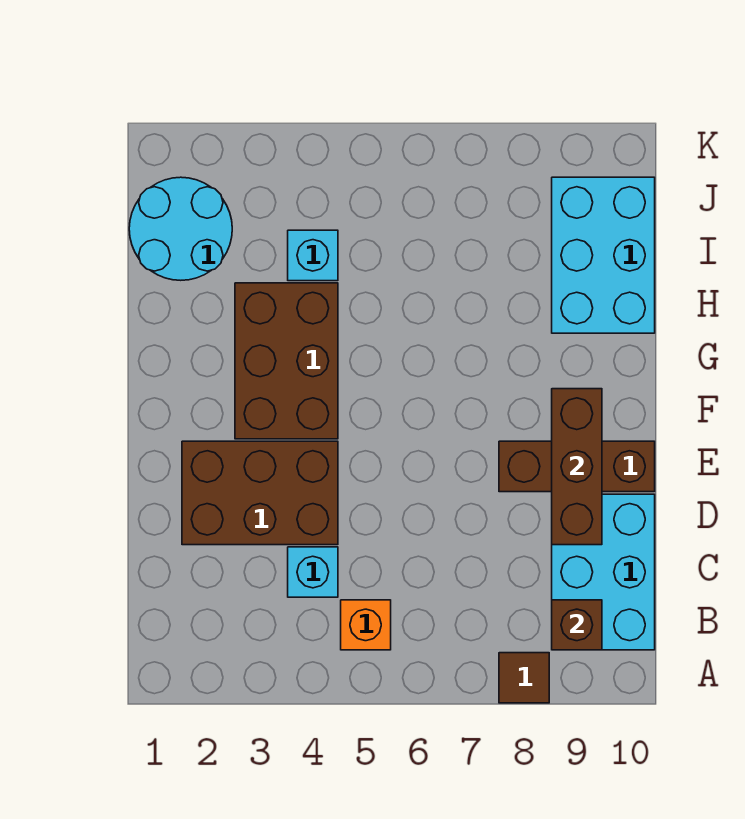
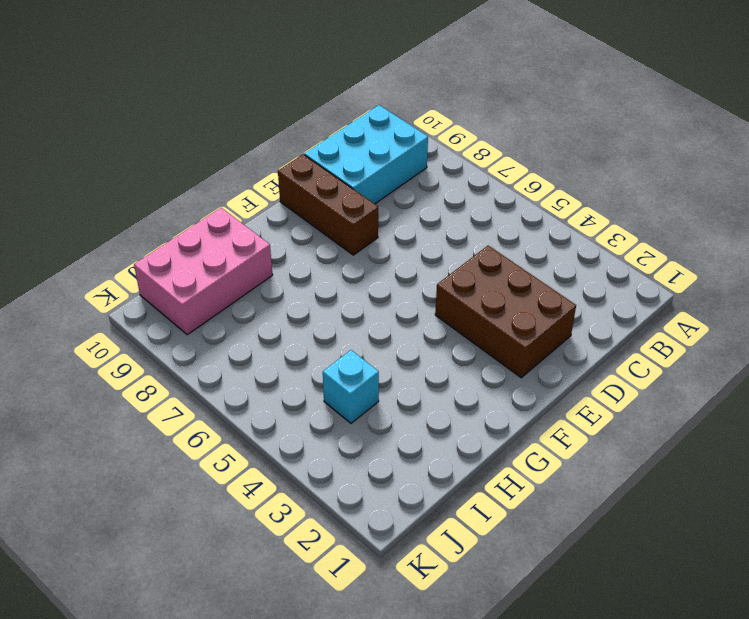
pink 2x3 brick [134,208,273,335] -> cyan 2x3 brick [552,177,655,333]
none -> brown 1x1 tile [499,653,549,703]
none -> orange 1x1 brick [341,600,391,650]
none -> cyan 1x1 brick [288,547,338,597]

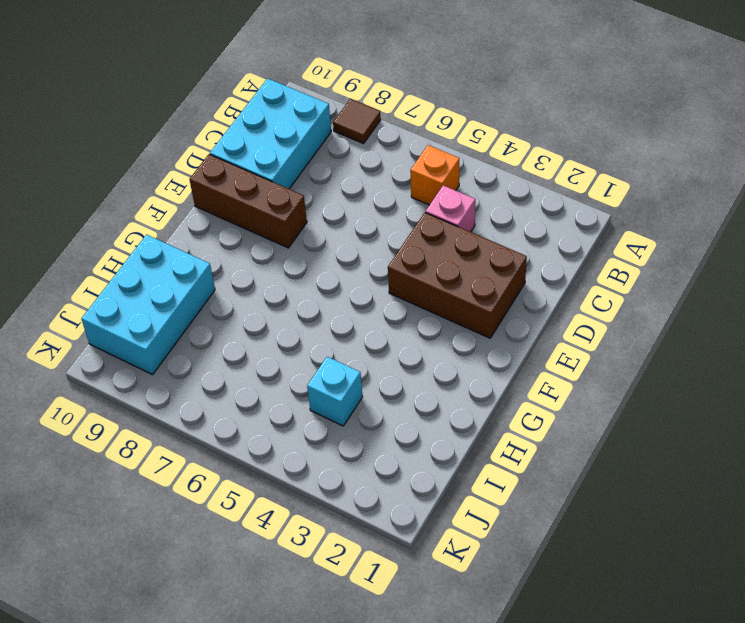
pink 1x1 brick [426,185,475,232] -> cyan 1x1 brick [288,547,338,597]
none -> brown 2x3 brick [235,283,338,439]
none -> cyan 2x2 round brick [129,177,232,280]
none -> brown 1x1 brick [552,600,602,650]

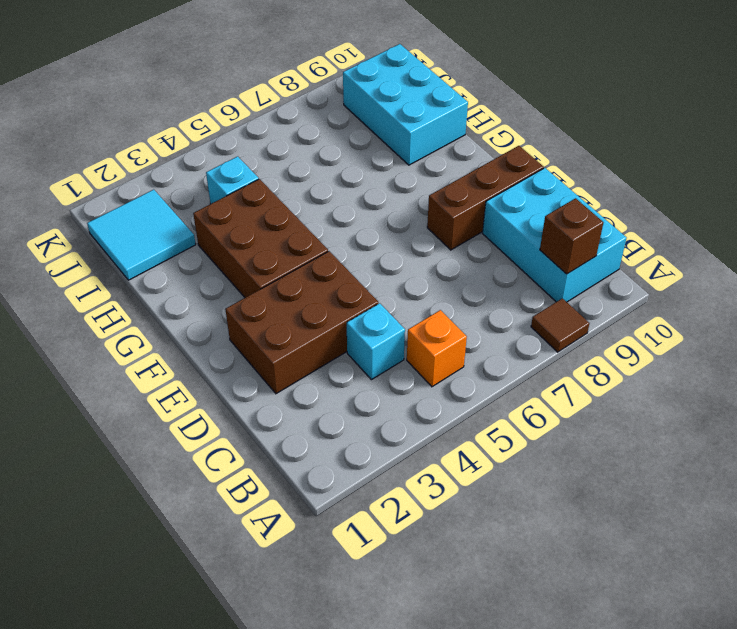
cyan 2x2 tile [87,190,196,280] -> cyan 2x2 round brick [129,177,232,280]
none -> brown 1x3 brick [552,389,602,545]

